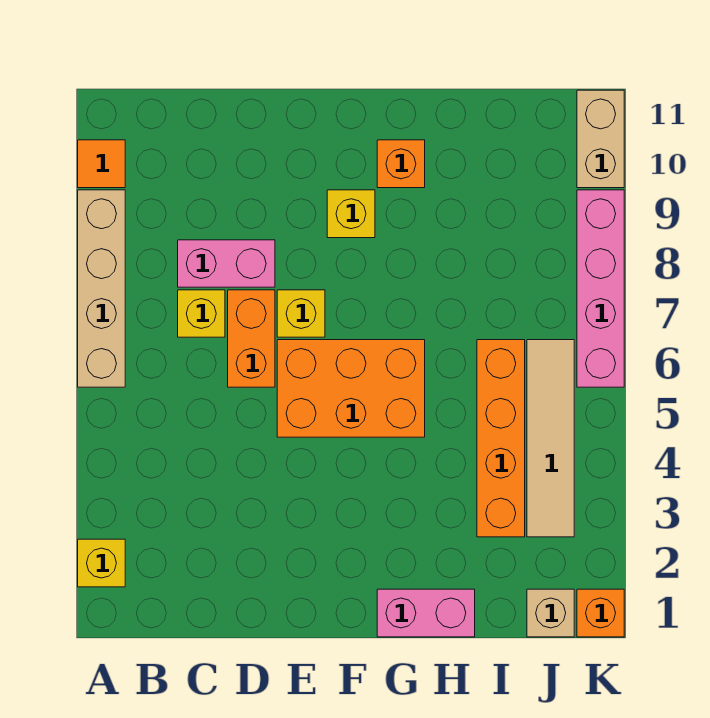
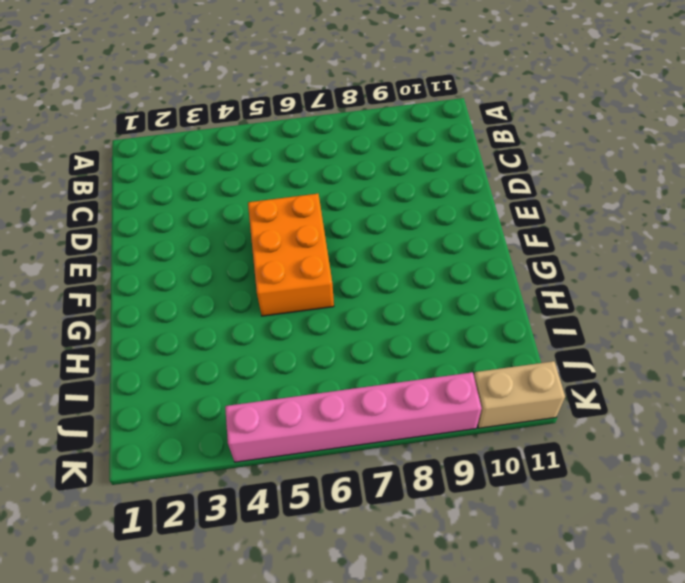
pink 1x6 brick [225,372,482,462] -> pink 1x4 brick [577,190,624,387]
none -> yellow 1x1 brick [78,539,125,587]
none -> tan 1x4 brick [78,190,125,387]
none -> orange 1x1 tile [78,140,125,188]

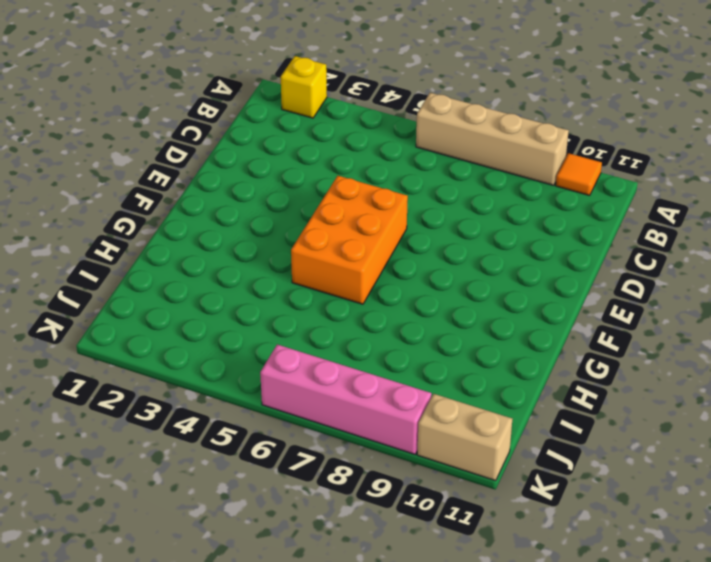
none -> yellow 1x1 brick [178,290,225,337]
none -> pink 1x2 brick [178,240,275,287]
none -> orange 1x2 brick [228,290,275,387]

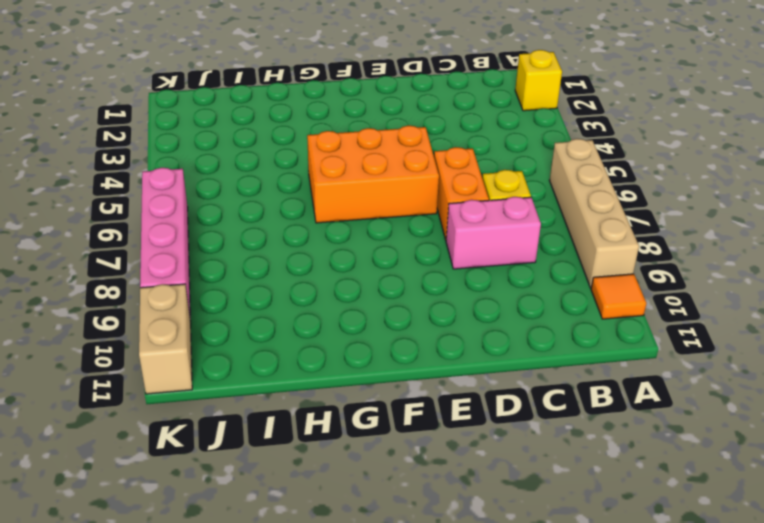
none -> yellow 1x1 brick [277,290,325,337]
none -> yellow 1x1 brick [327,190,375,238]
none -> pink 1x2 brick [377,589,475,637]

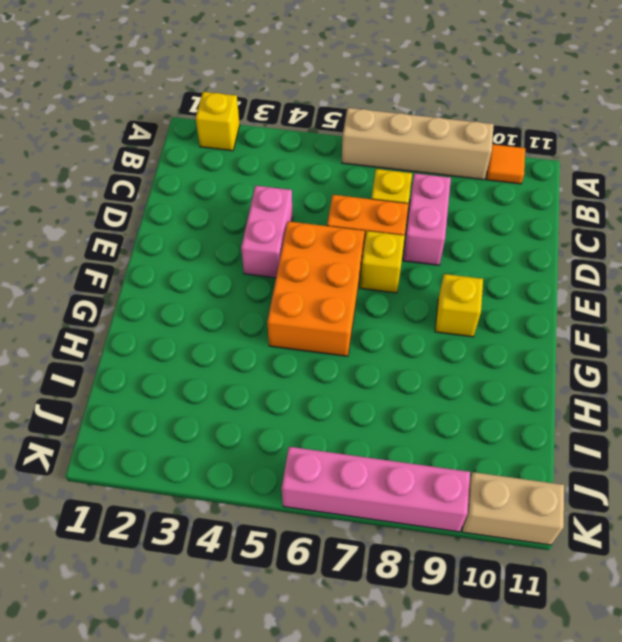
pink 1x2 brick [241,186,293,278] -> pink 1x2 brick moved to [377,589,475,637]
none -> orange 1x1 brick [377,140,425,188]
none -> orange 1x4 brick [477,340,525,537]
none -> tan 1x1 brick [527,589,574,637]

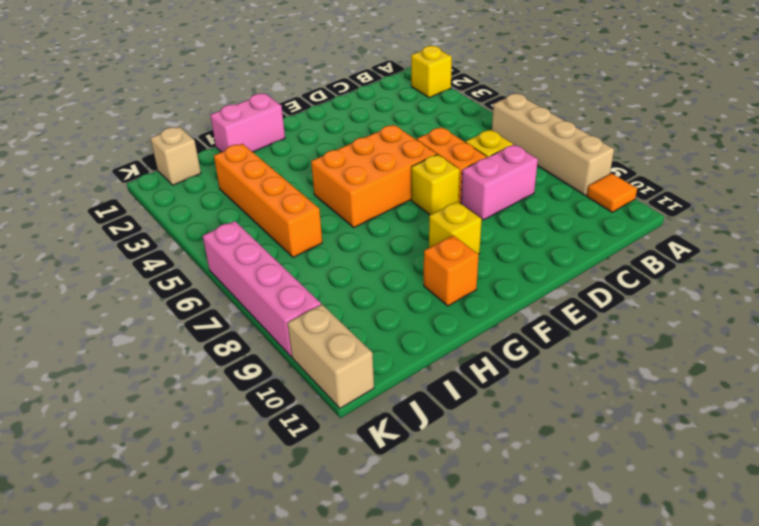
none -> tan 1x4 tile [527,340,574,537]
none -> orange 1x1 brick [577,589,624,637]

